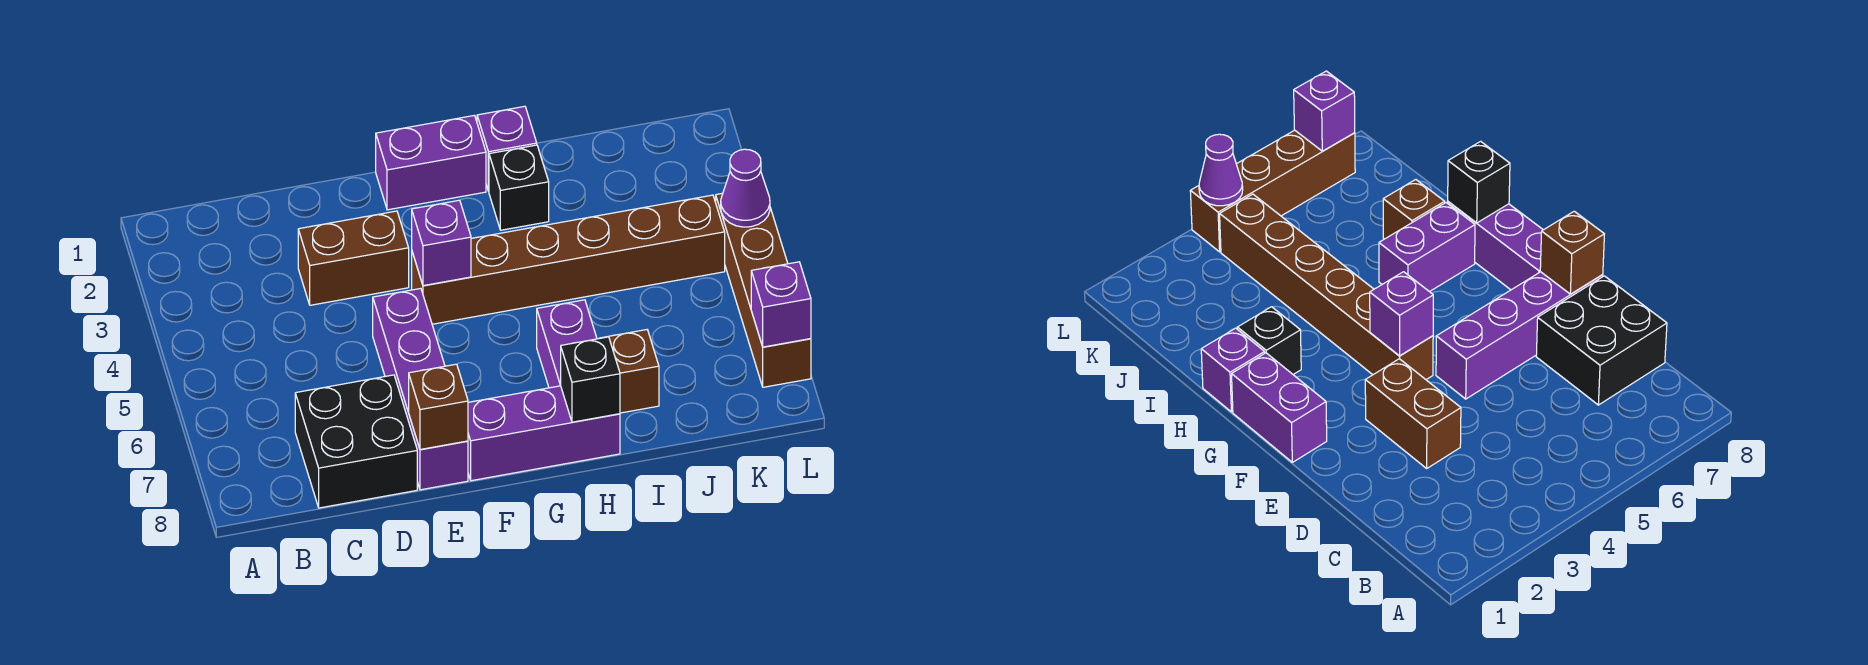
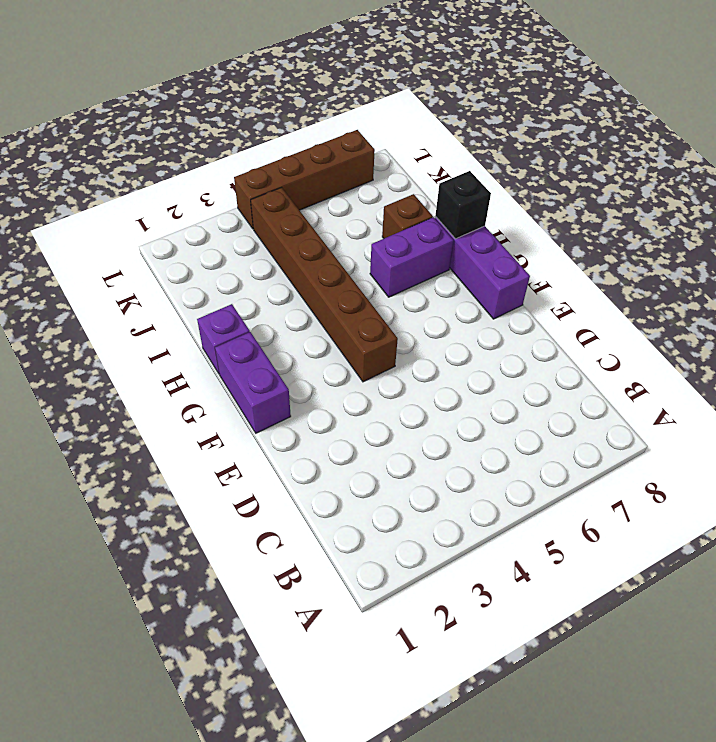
none -> black 2x2 brick [295,375,417,508]
none -> brown 1x2 brick [298,211,409,305]
none -> purple 1x4 brick [373,288,468,490]

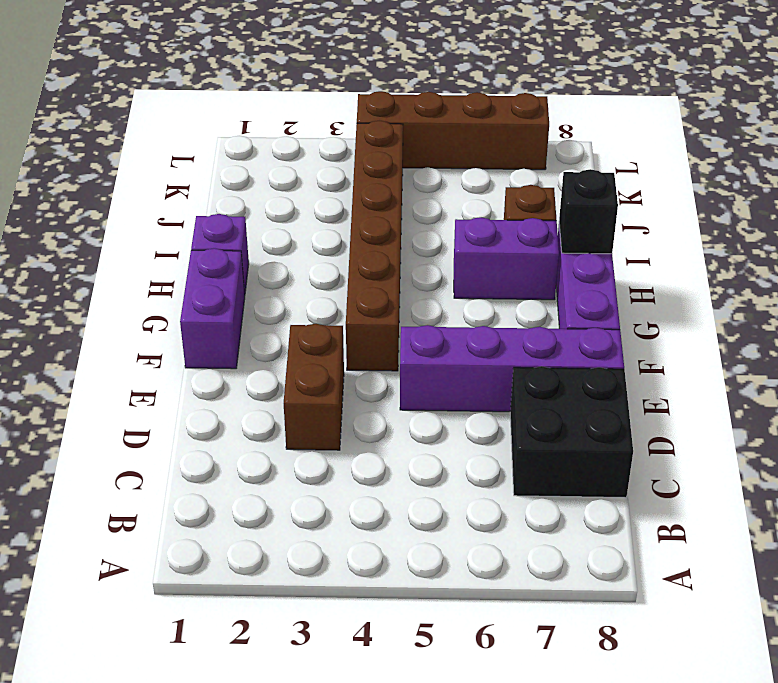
none -> black 1x1 brick [489,145,549,230]
none -> brown 1x1 brick [409,364,468,449]
none -> purple 1x1 brick [412,200,471,286]

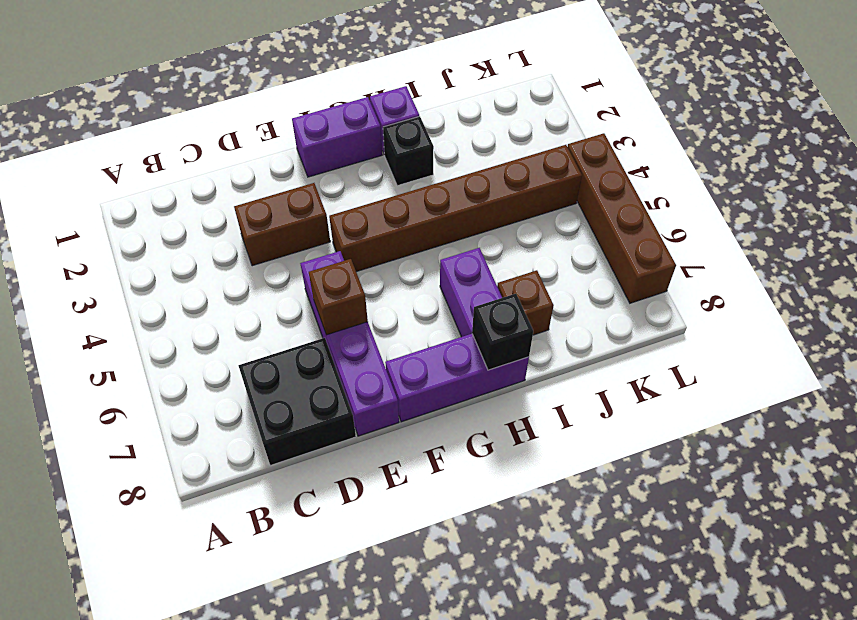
brown 1x1 brick [309,259,368,335] -> brown 1x1 brick moved to [409,364,468,449]
none -> purple 1x1 brick [412,200,471,286]
none -> purple 1x1 cone [721,149,770,227]
none -> purple 1x1 brick [751,262,811,347]

